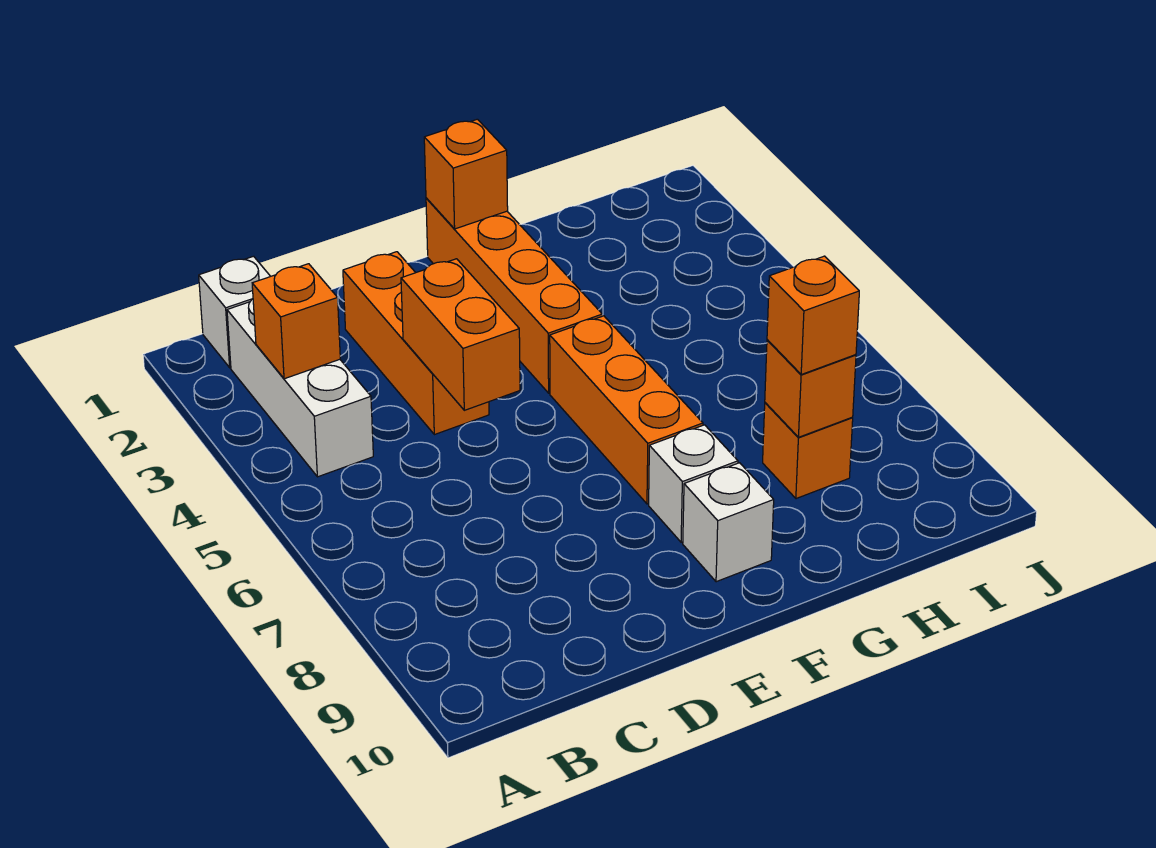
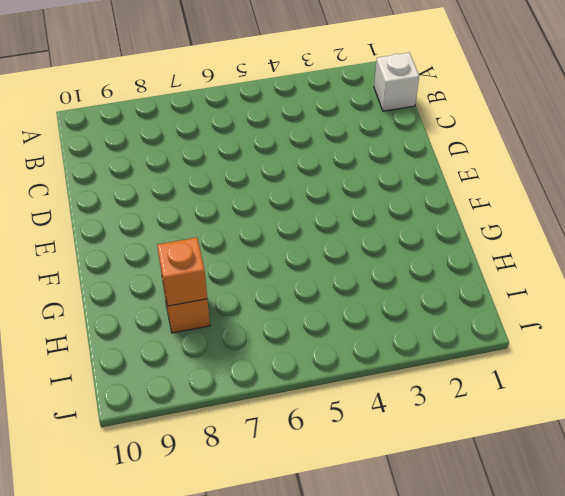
none -> white 1x3 brick [227,299,373,477]
none -> orange 1x3 brick [343,252,489,435]
none -> orange 1x4 brick [426,198,602,393]

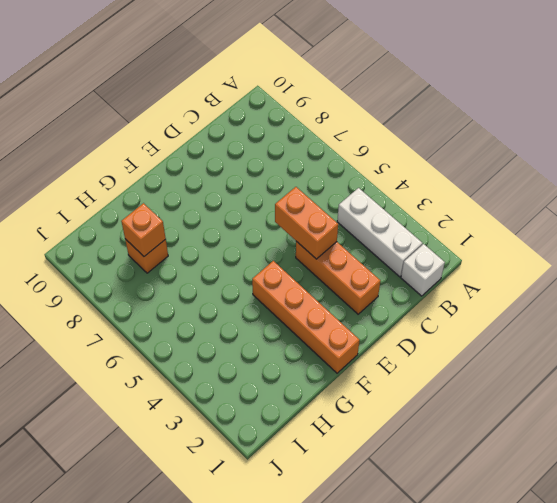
none -> orange 1x3 brick [550,316,703,504]
none -> white 1x1 brick [649,425,738,542]
none -> white 1x1 brick [683,463,774,582]

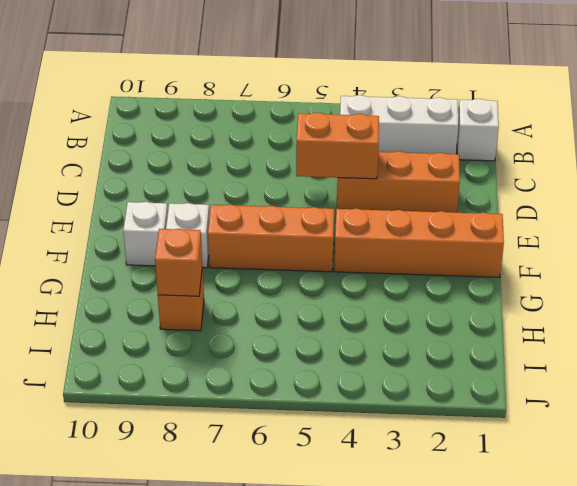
none -> orange 1x1 brick [252,264,340,379]
none -> orange 1x1 brick [424,119,508,229]
none -> orange 1x1 brick [767,256,859,374]

